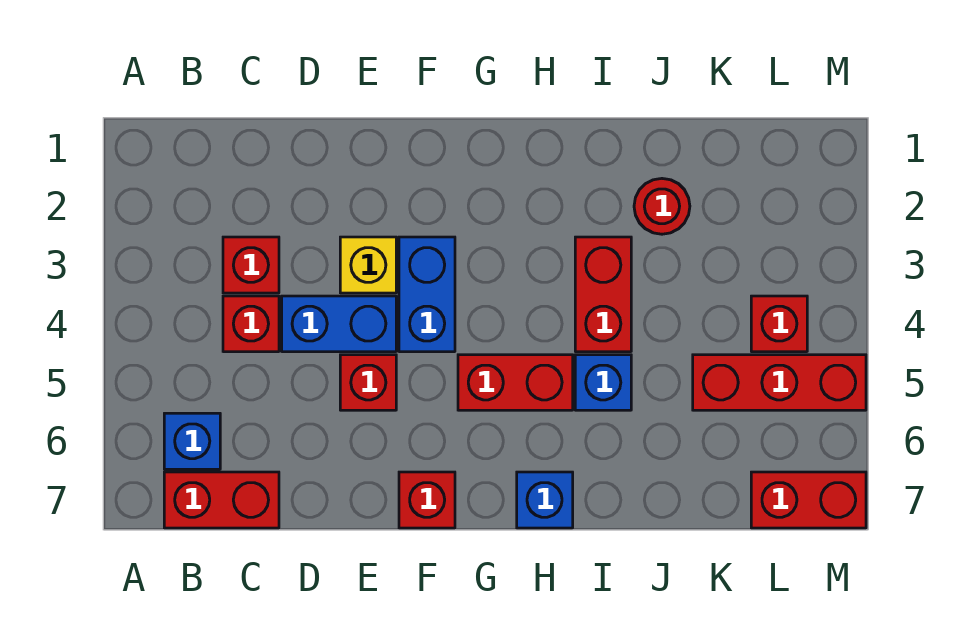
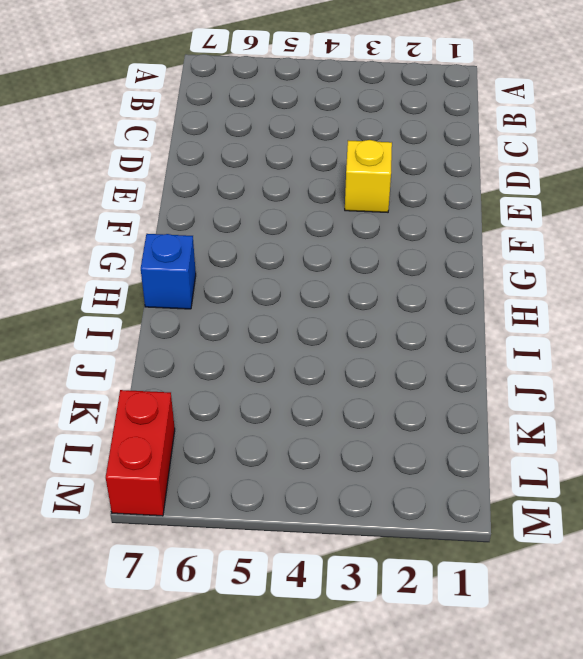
none -> blue 1x1 brick [164,413,220,469]
none -> red 1x2 brick [164,472,279,528]
none -> red 1x1 brick [223,237,279,293]

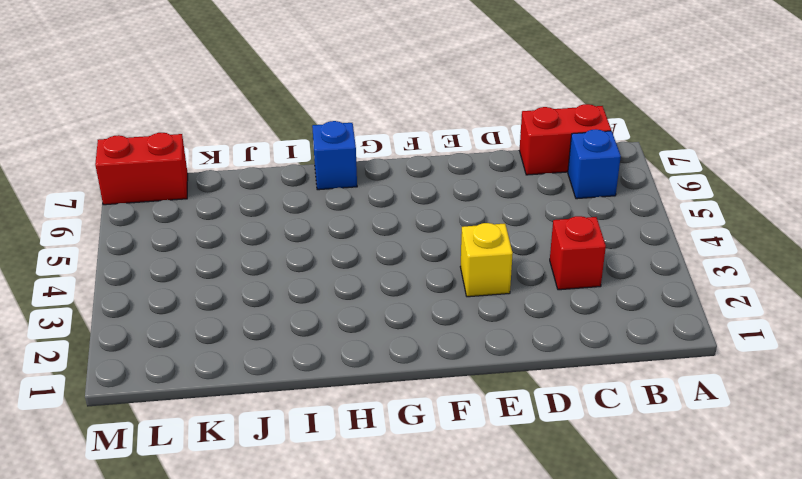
none -> red 1x1 brick [223,296,279,352]
none -> blue 1x2 brick [282,296,396,352]
none -> red 1x1 brick [340,355,396,410]

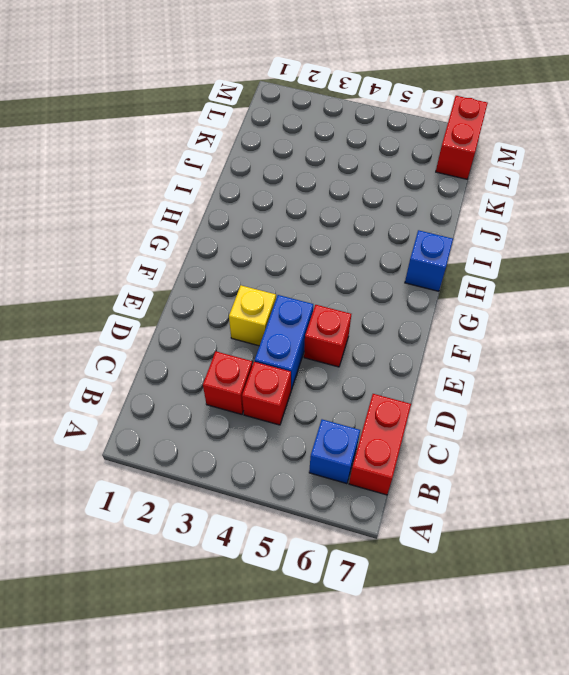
none -> blue 1x2 brick [399,237,455,352]
none -> red 1x1 brick [399,472,455,528]
none -> red 1x2 brick [458,355,573,410]

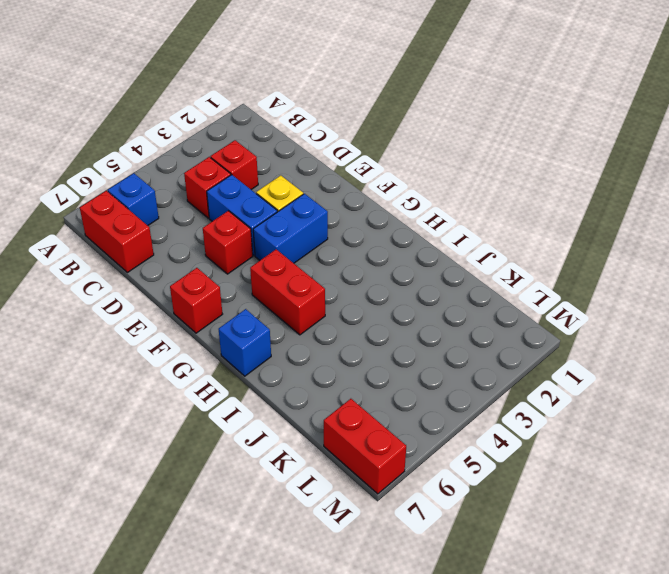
none -> red 1x2 brick [575,237,631,352]
none -> blue 1x1 brick [575,355,631,410]
none -> red 1x1 round brick [634,179,690,234]

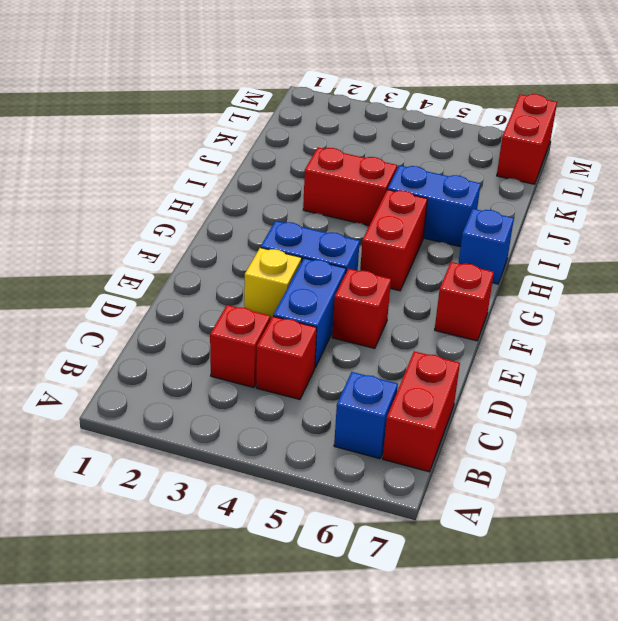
blue 1x2 brick [388,165,481,247] -> blue 1x1 brick [575,355,631,410]
none -> red 1x1 round brick [634,179,690,234]
none -> red 1x3 brick [693,355,866,410]
none -> red 1x1 brick [751,296,807,352]

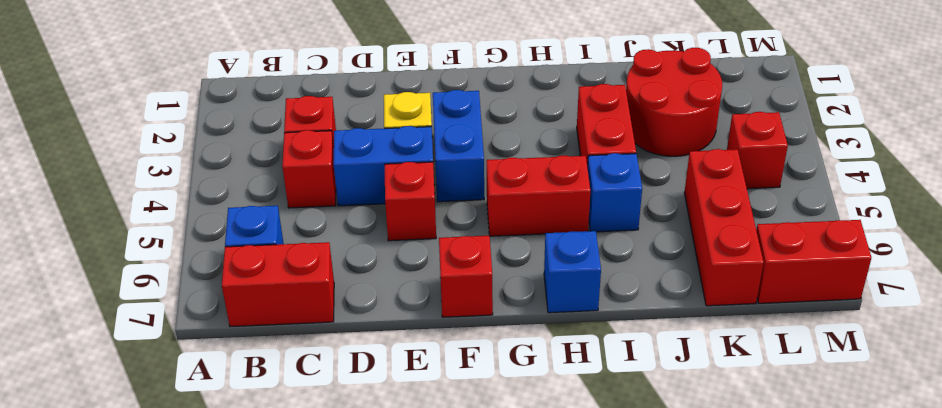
red 2x2 round brick [626,48,722,156] -> red 1x1 round brick [634,179,690,234]
red 1x3 brick [684,149,764,306] -> red 1x3 brick turned to [693,355,866,410]

